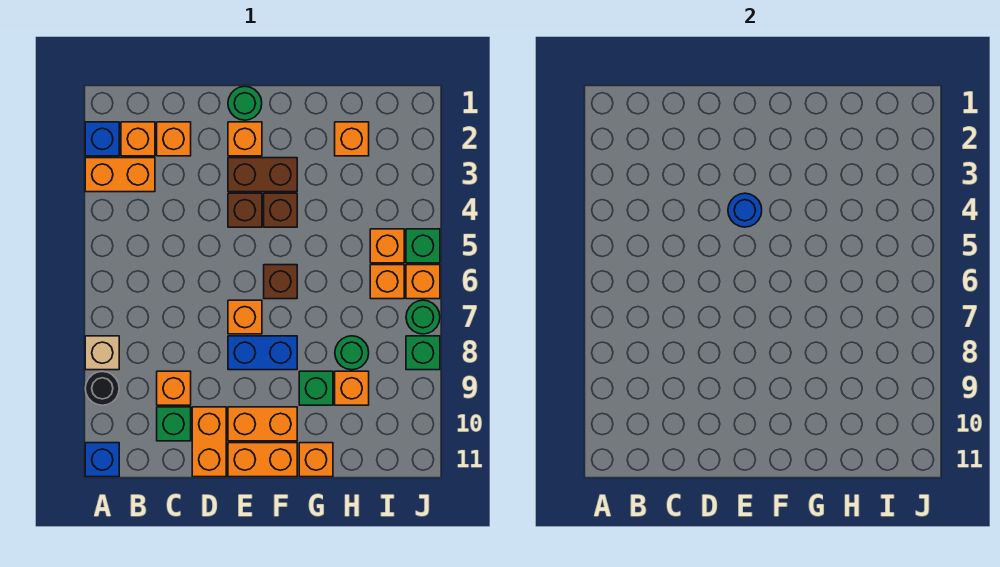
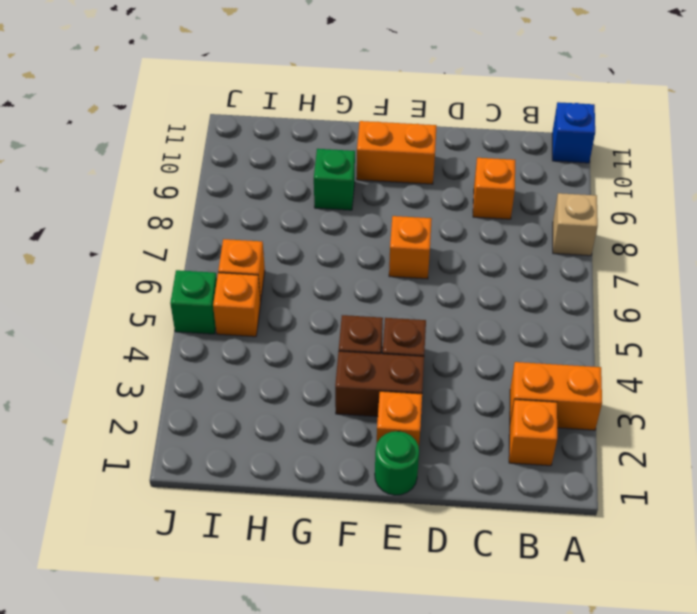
none -> blue 1x1 brick [85,122,119,156]
none -> black 1x1 round brick [85,372,119,405]
none -> orange 1x1 brick [157,122,191,156]
none -> green 1x1 brick [157,407,191,441]

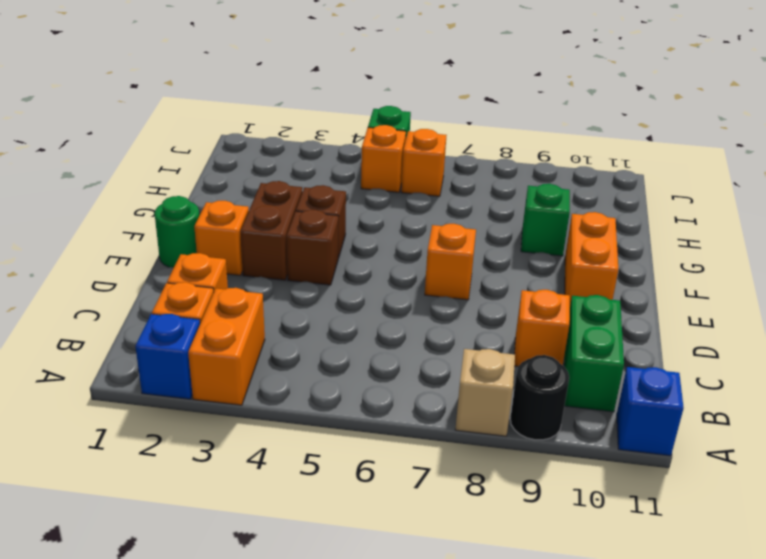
green 1x2 brick [564,295,624,412] -> green 1x1 brick [157,407,191,441]
none -> orange 1x2 brick [192,407,226,477]
none -> blue 1x2 brick [228,336,297,370]
none -> orange 1x2 brick [228,443,297,477]
none -> brown 1x1 brick [264,265,297,299]

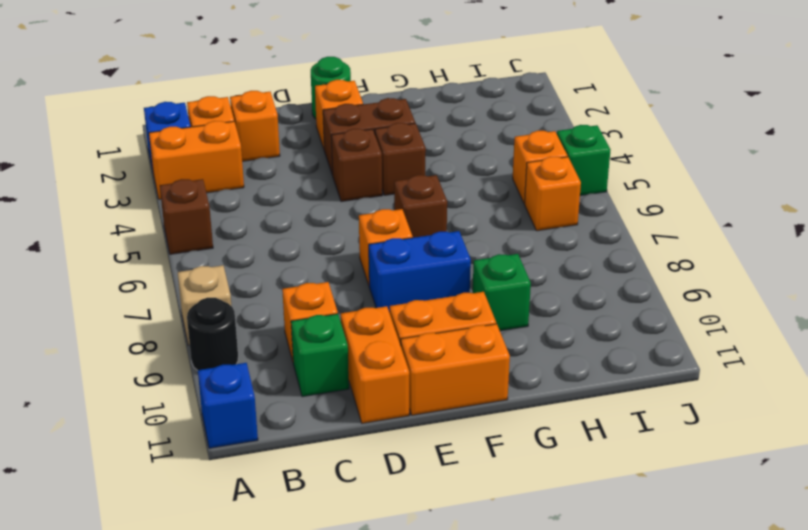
brown 1x1 brick [160,179,213,254] -> none
none -> orange 1x1 brick [299,443,333,477]
none -> orange 1x1 brick [335,122,369,156]
none -> green 1x1 round brick [335,336,369,370]
none -> orange 1x1 brick [335,371,369,405]

